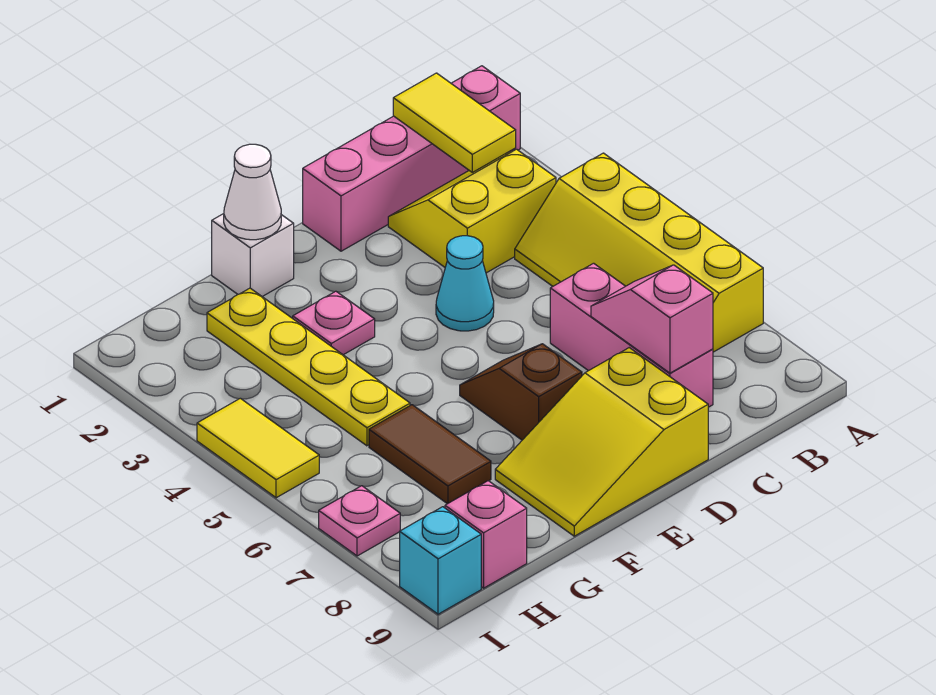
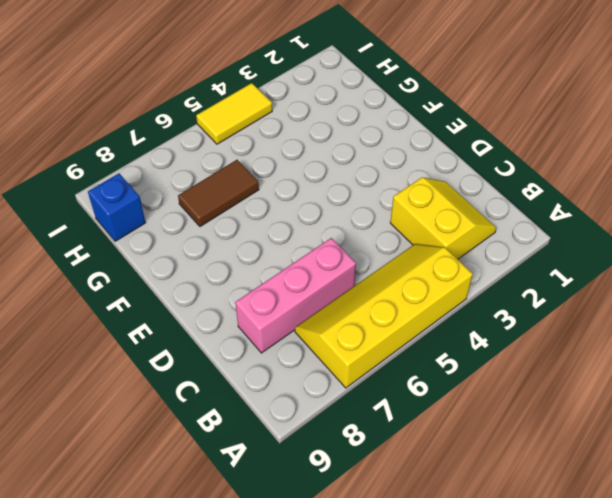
blue 1x1 brick [88,173,146,241] -> pink 1x1 brick [445,481,527,588]
none -> pink 1x4 brick [303,66,520,251]
none -> cyan 1x1 cone [436,236,494,331]
none -> yellow 2x3 slope [495,348,708,536]

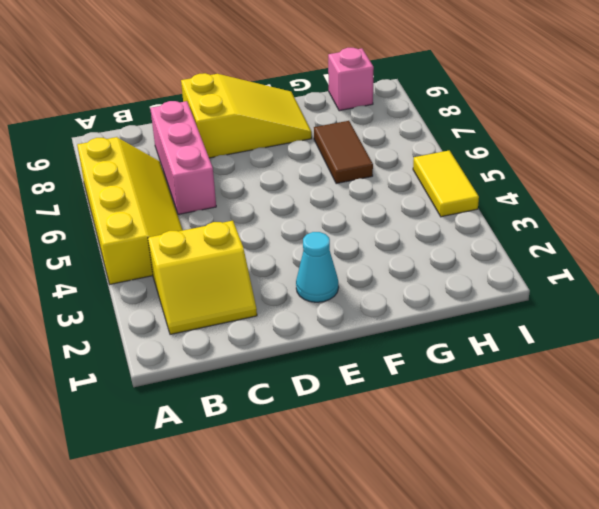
cyan 1x1 cone [296,232,339,302] -> cyan 1x1 cone moved to [436,236,494,331]
none -> pink 1x4 brick [303,66,520,251]
none -> brown 1x2 slope [460,344,582,440]
none -> white 1x1 brick [212,214,294,296]

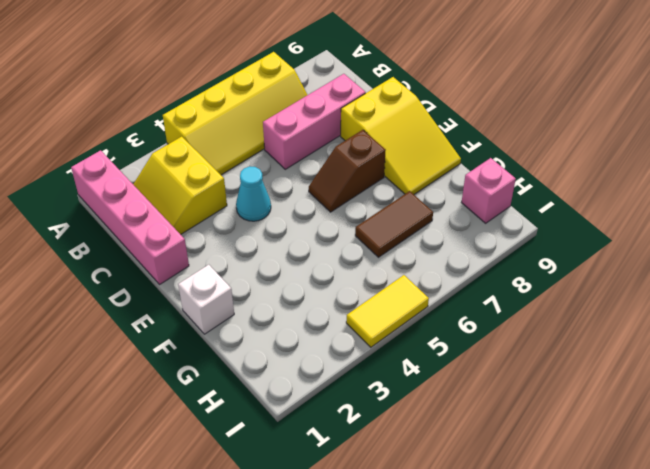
none -> pink 1x1 plate [293,291,375,355]
none -> yellow 1x4 plate [207,288,410,446]
none -> pink 1x1 plate [319,486,400,556]

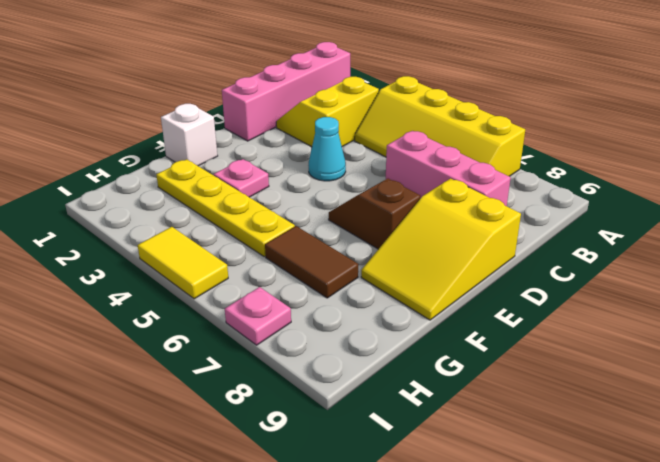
none -> pink 1x1 brick [445,481,527,588]
none -> cyan 1x1 brick [400,507,481,614]
none -> yellow 1x2 tile [393,73,516,172]

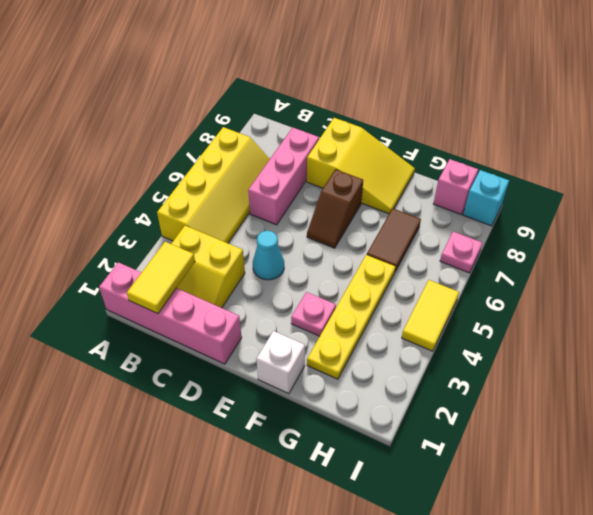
none -> pink 1x2 slope [591,265,713,373]
none -> white 1x1 cone [224,144,281,240]

